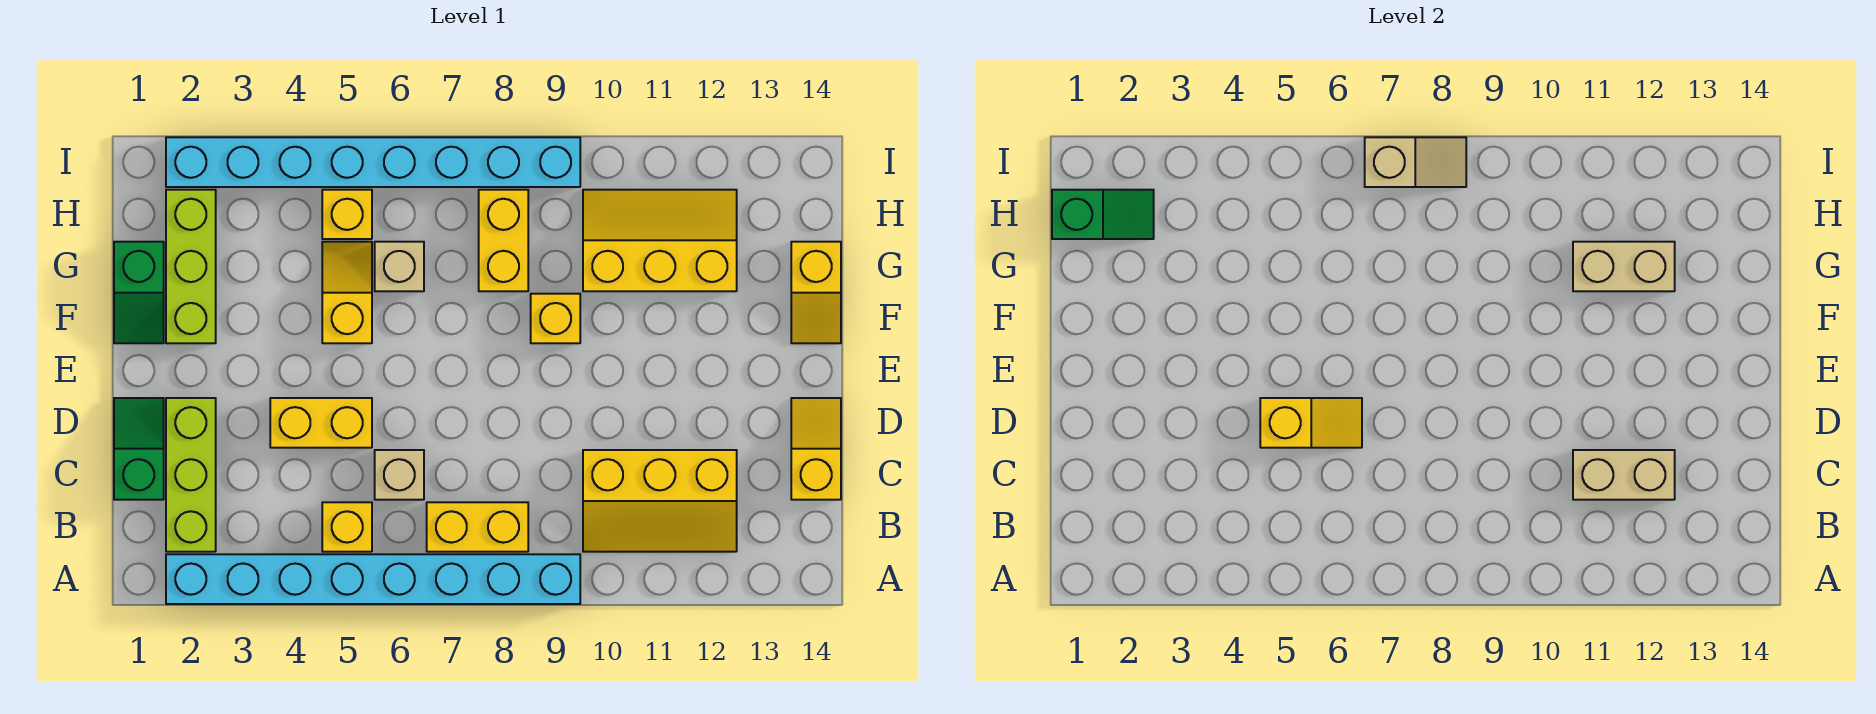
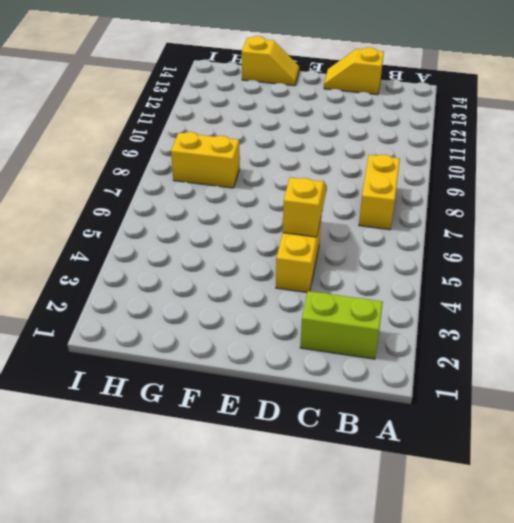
lime 1x2 brick [300,291,383,359] -> lime 1x3 brick [166,398,216,552]
none -> cyan 1x8 brick [166,554,580,604]
none -> yellow 1x1 brick [322,502,372,552]
none -> yellow 2x3 slope [583,450,737,552]

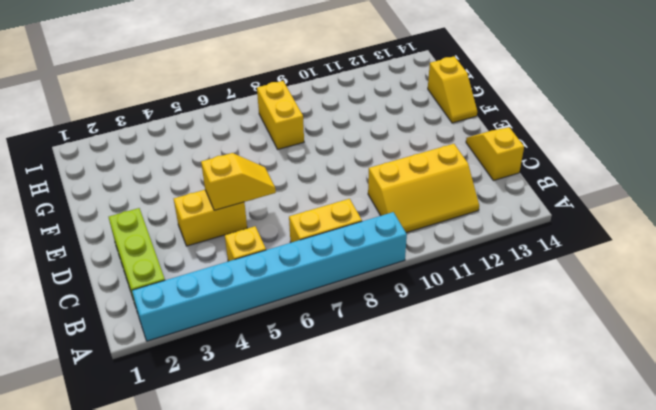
none -> green 1x2 slope [114,398,164,500]
none -> tan 1x1 brick [375,450,424,500]
none -> green 1x2 slope [114,242,164,343]

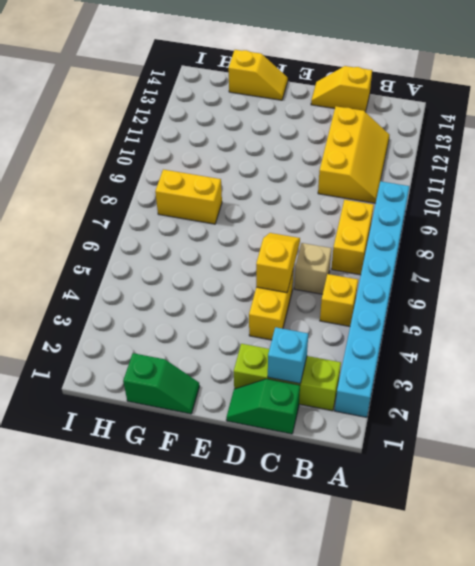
cyan 1x1 brick [268,327,308,384] -> none
none -> lime 1x3 brick [166,190,216,343]
none -> yellow 1x2 slope [322,242,372,343]
none -> yellow 1x1 brick [531,294,580,343]

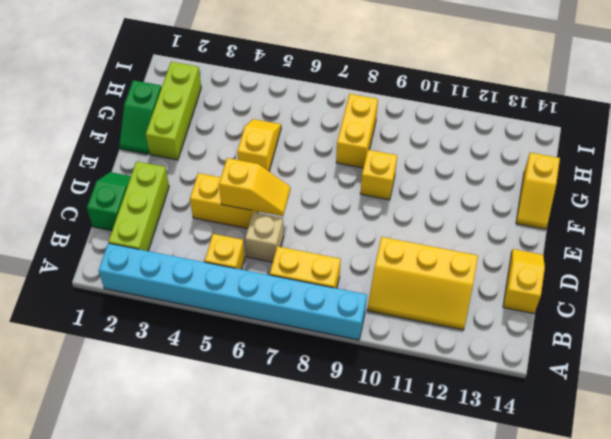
none -> tan 1x1 brick [375,242,424,291]
none -> yellow 2x3 slope [583,190,737,291]
none -> yellow 1x1 brick [322,190,372,239]

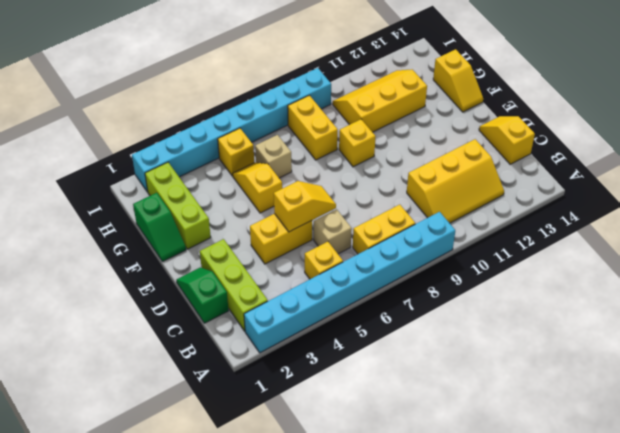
none -> tan 1x2 brick [1573,450,1675,500]
none -> tan 1x2 brick [1573,242,1675,291]
none -> green 1x2 slope [1052,190,1154,239]

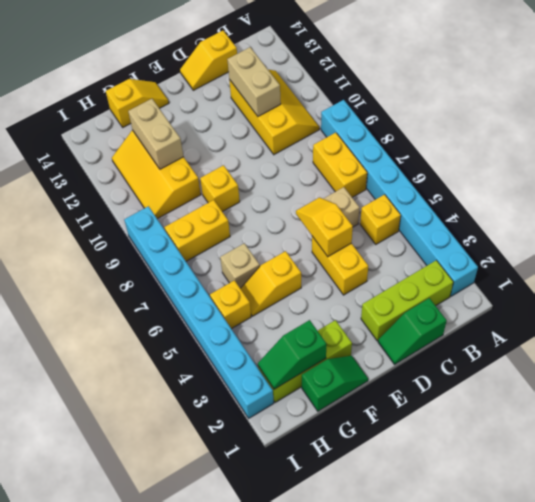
green 1x2 slope [258,320,326,389] -> green 1x2 slope turned to [1052,190,1154,239]
none -> tan 1x2 slope [1365,137,1466,187]

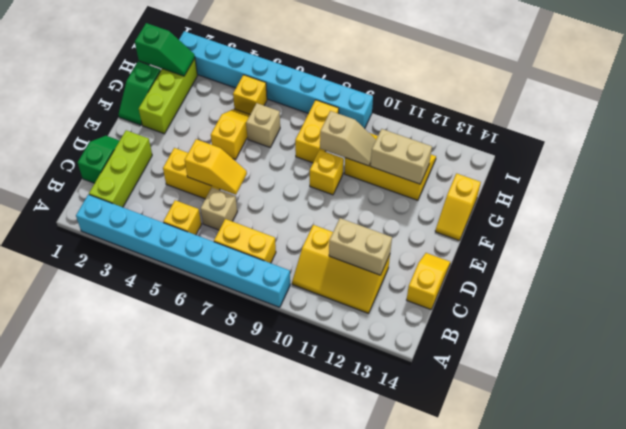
tan 1x2 slope [320,111,376,166] -> tan 1x2 slope moved to [1365,137,1466,187]

